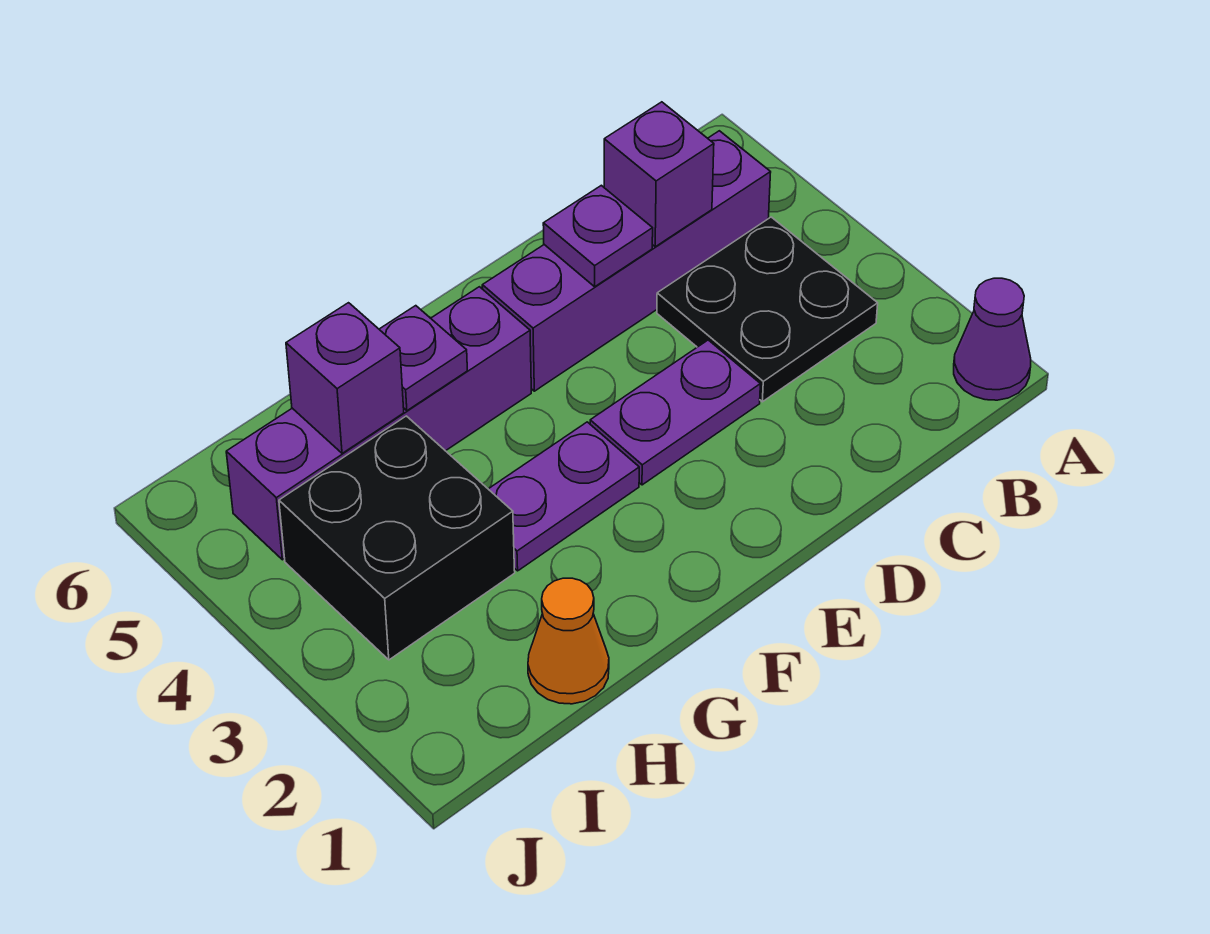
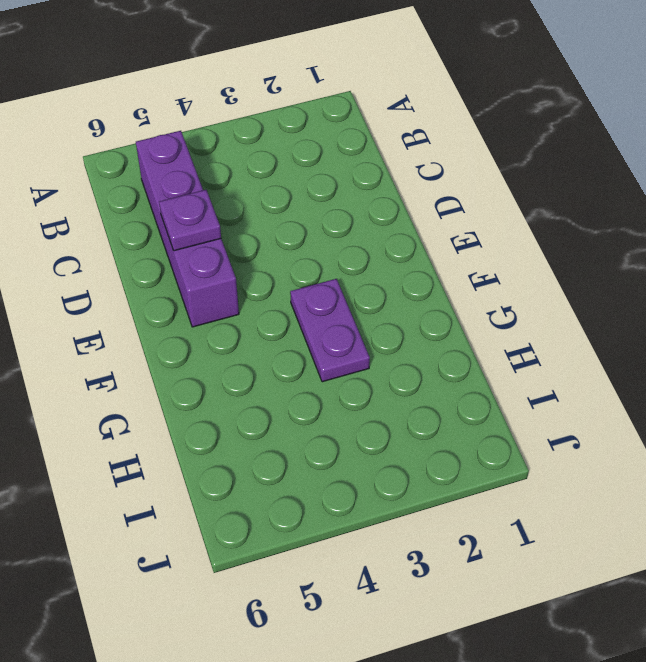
none -> purple 1x1 cone [954,278,1031,400]
none -> black 2x2 plate [657,217,878,402]
none -> purple 1x2 plate [590,340,760,485]

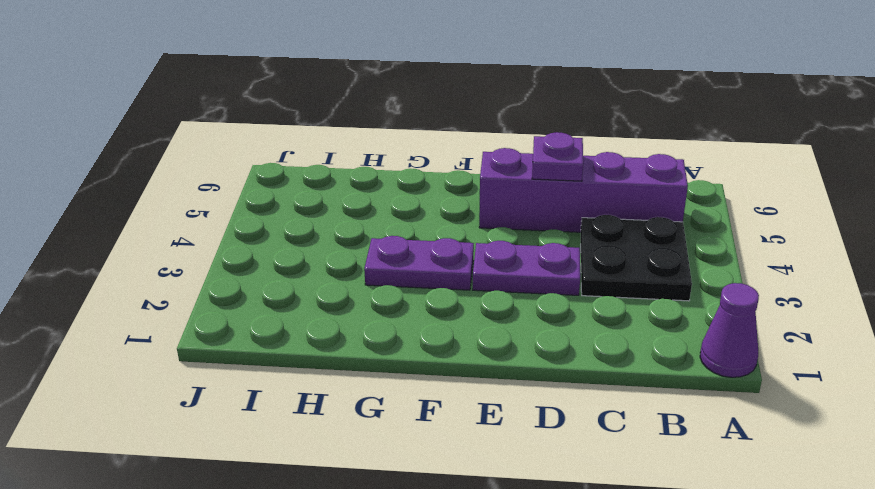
none -> purple 1x4 brick [226,287,531,560]
none -> orange 1x1 cone [528,578,609,704]
none -> black 2x2 brick [279,416,515,660]

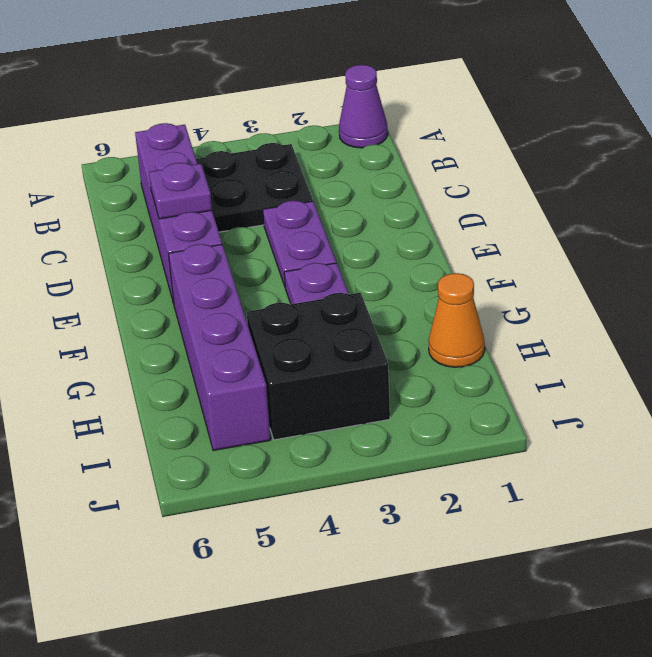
none -> purple 1x1 brick [604,102,714,247]
none -> purple 1x1 plate [379,306,467,411]
none -> purple 1x1 brick [286,303,404,453]

